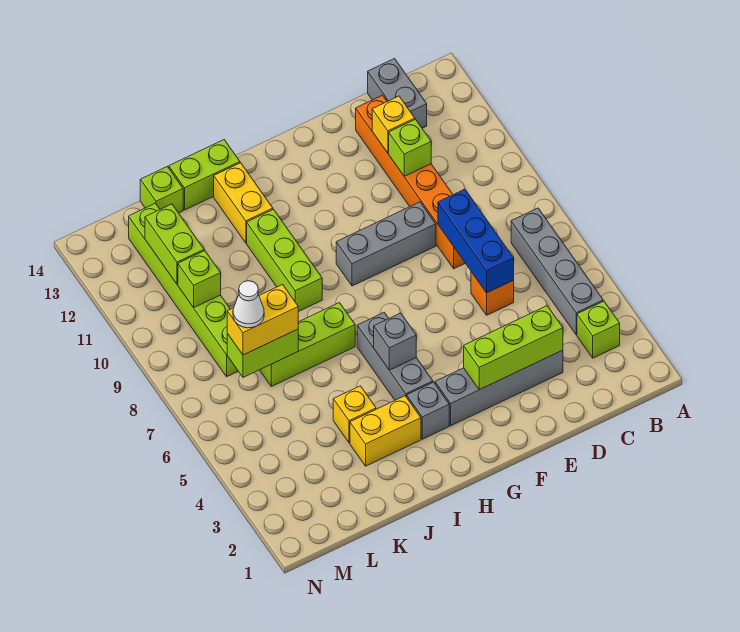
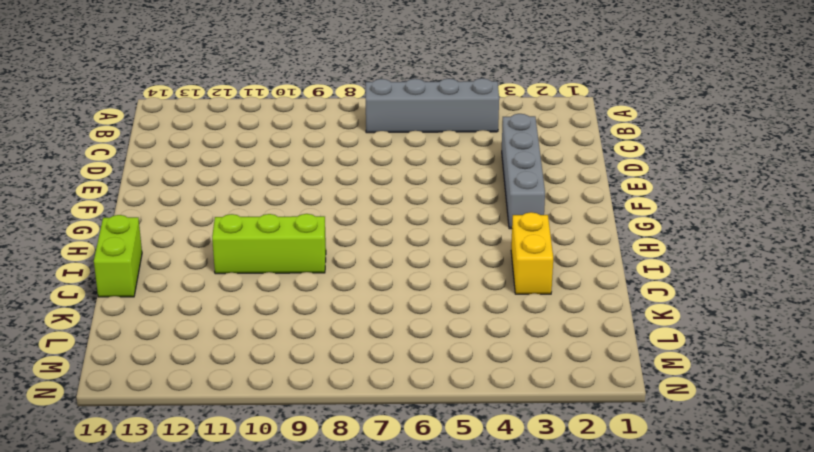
none -> lime 1x1 brick [577,301,620,358]
none -> grey 1x2 brick [368,59,427,128]
none -> orange 1x1 brick [471,272,514,315]

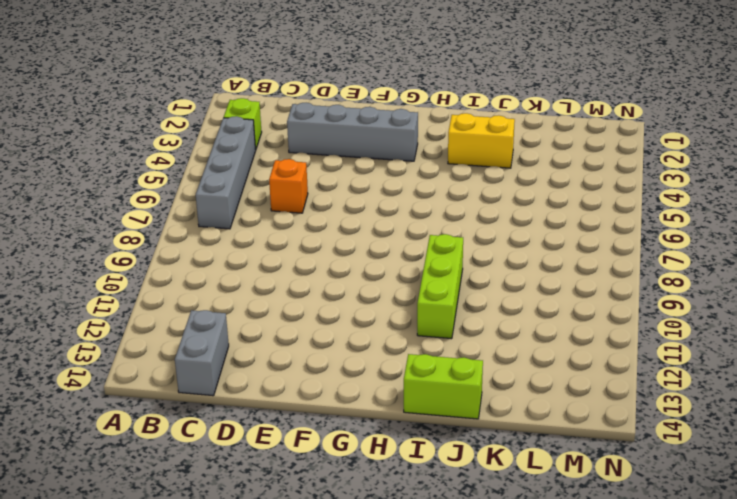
none -> orange 1x6 brick [356,95,465,269]
none -> grey 1x3 brick [336,202,436,286]
none -> grey 1x1 brick [407,382,449,439]

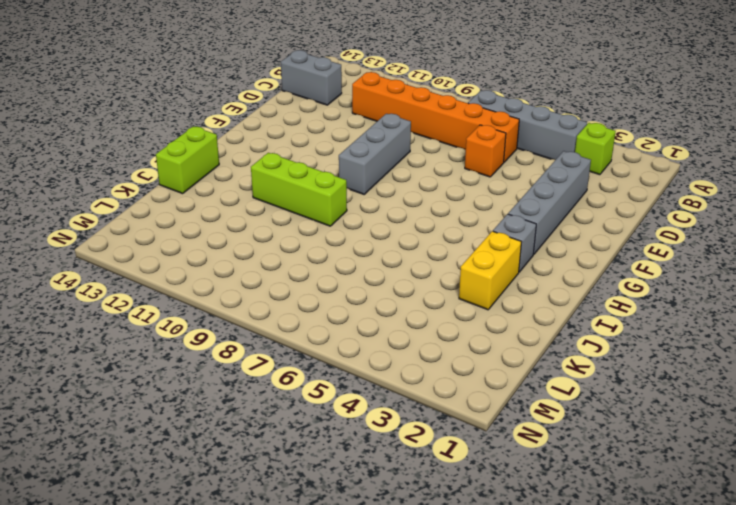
orange 1x6 brick [352,72,519,162] -> orange 1x6 brick moved to [356,95,465,269]
none -> grey 1x3 brick [357,313,433,400]
none -> lime 1x3 brick [260,303,355,386]
none -> yellow 1x2 brick [214,163,273,243]

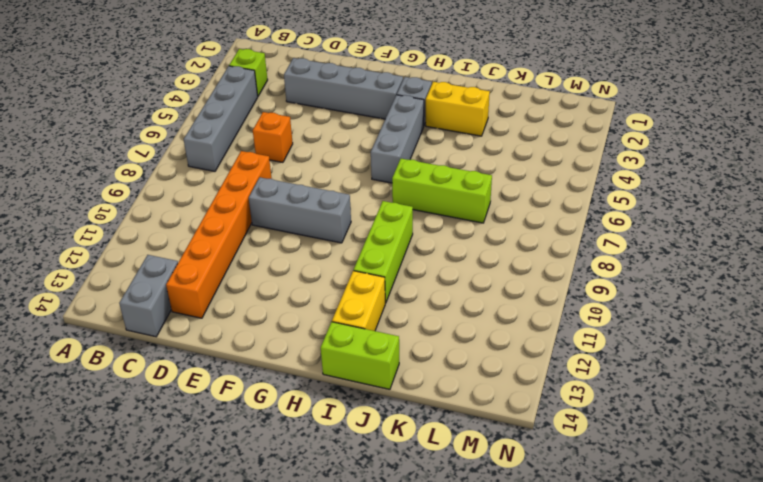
none -> yellow 1x1 brick [333,386,376,443]
none -> lime 1x1 brick [140,167,183,213]
none -> lime 1x6 brick [129,203,238,377]

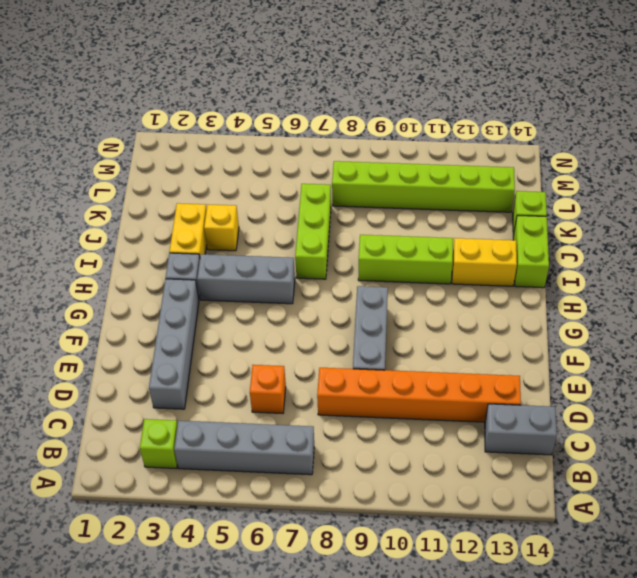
none -> lime 1x3 brick [464,306,563,390]
none -> blue 1x3 brick [438,189,514,293]
none -> lime 1x1 brick [389,119,431,176]

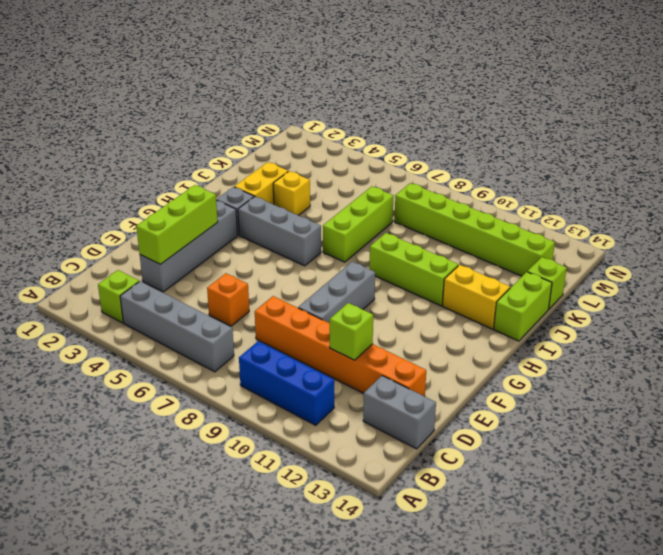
blue 1x3 brick [239,341,334,425] -> blue 1x3 brick moved to [438,189,514,293]
none -> yellow 1x1 brick [372,96,415,153]
none -> grey 1x1 brick [374,313,416,370]
none -> lime 1x2 brick [227,329,298,377]

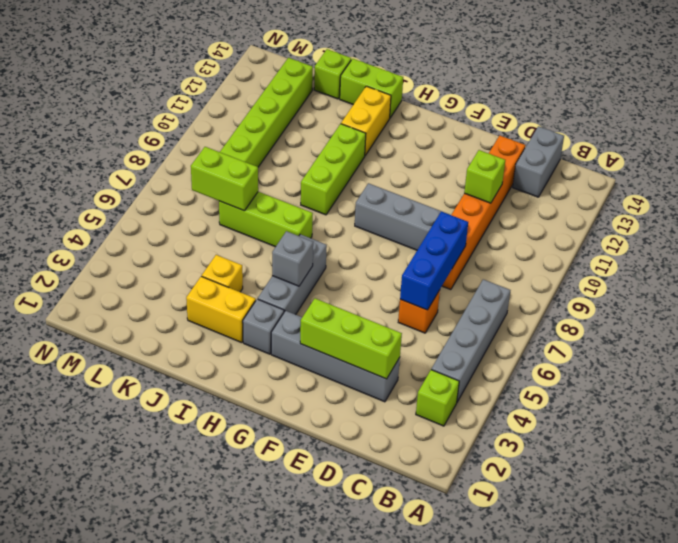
none -> yellow 1x1 brick [372,96,415,153]
none -> lime 1x1 brick [178,251,221,308]
none -> lime 1x2 brick [145,204,205,284]

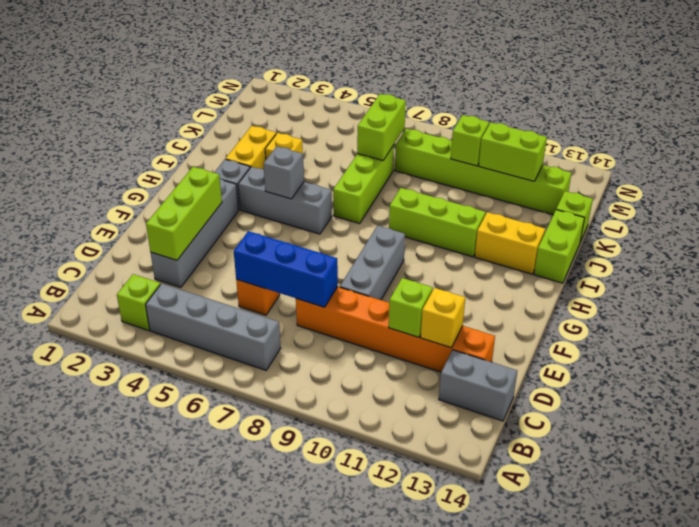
none -> yellow 1x2 brick [227,284,298,355]
none -> white 1x1 cone [233,281,264,328]

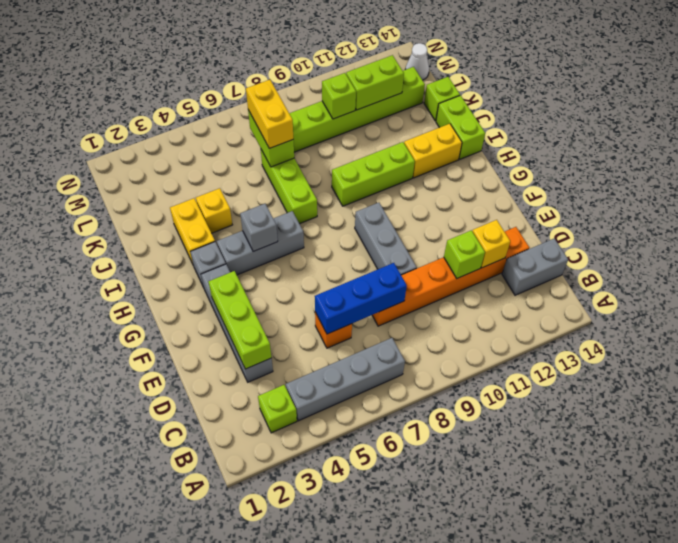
white 1x1 cone [406,43,429,80] -> white 1x1 cone moved to [233,281,264,328]

